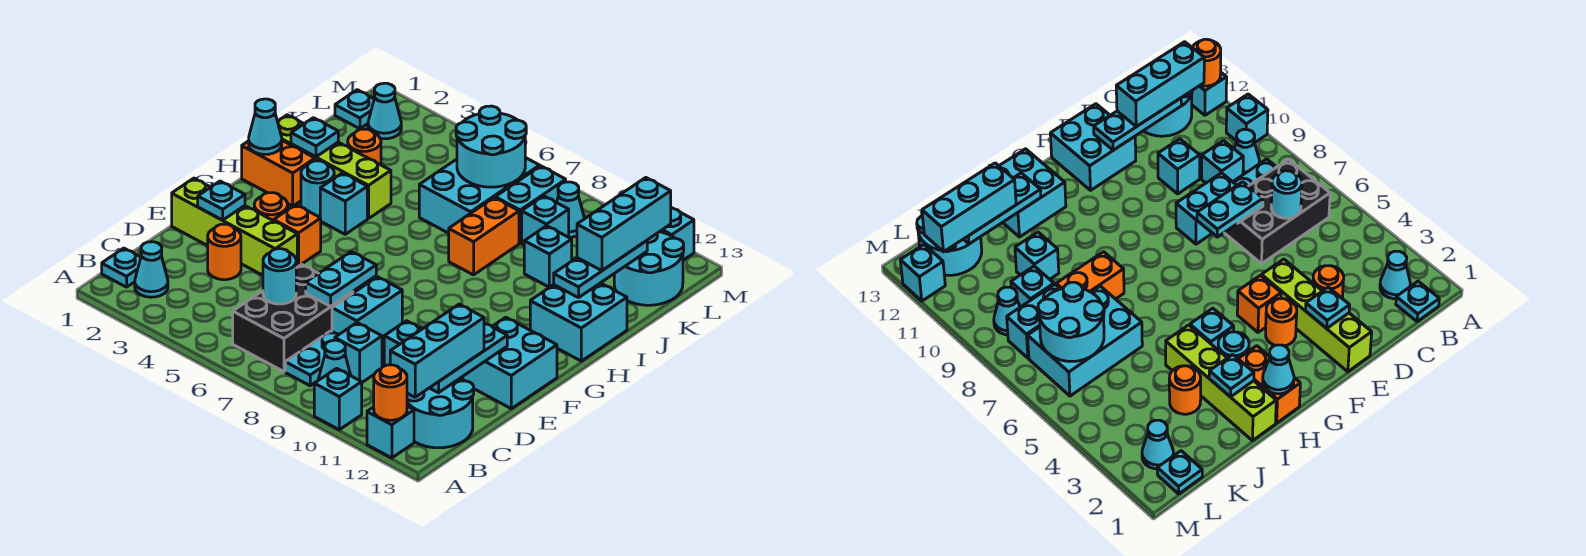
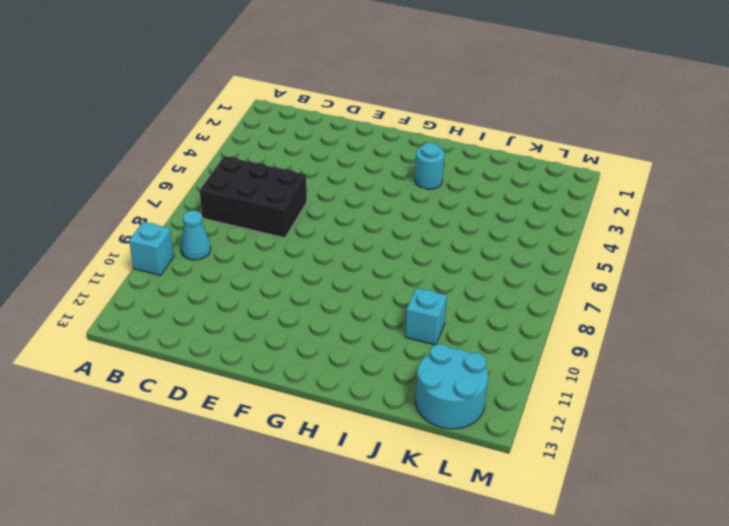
none -> cyan 1x1 brick [367,406,414,458]
none -> cyan 1x1 plate [102,248,141,287]
none -> cyan 1x1 cone [135,242,168,297]
none -> cyan 1x2 plate [285,331,339,386]

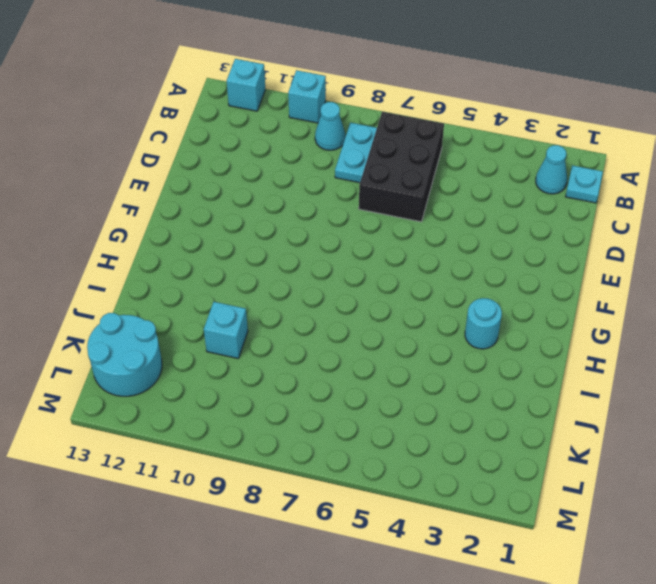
none -> cyan 2x2 round brick [407,378,474,448]
none -> cyan 1x1 brick [335,323,382,382]
none -> orange 1x1 round brick [208,224,241,280]
none -> cyan 1x2 brick [332,277,402,337]

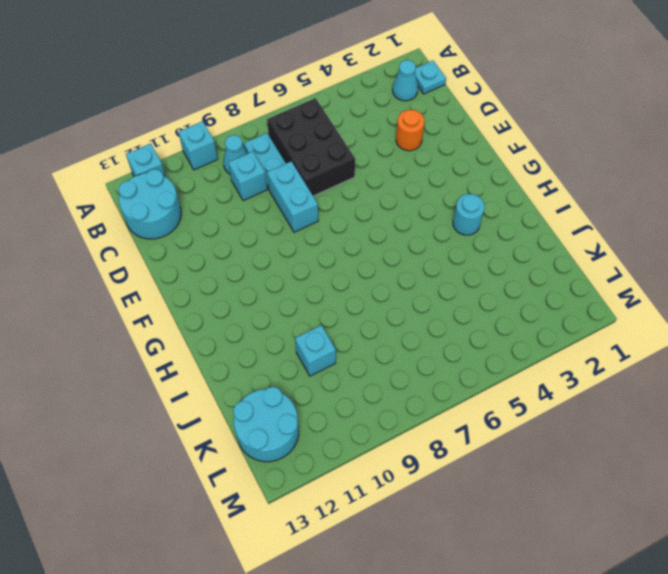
none -> cyan 1x1 brick [384,321,422,366]
none -> lime 1x4 brick [172,178,297,275]
none -> cyan 2x2 brick [461,317,557,409]
none -> orange 1x1 round brick [254,193,288,221]

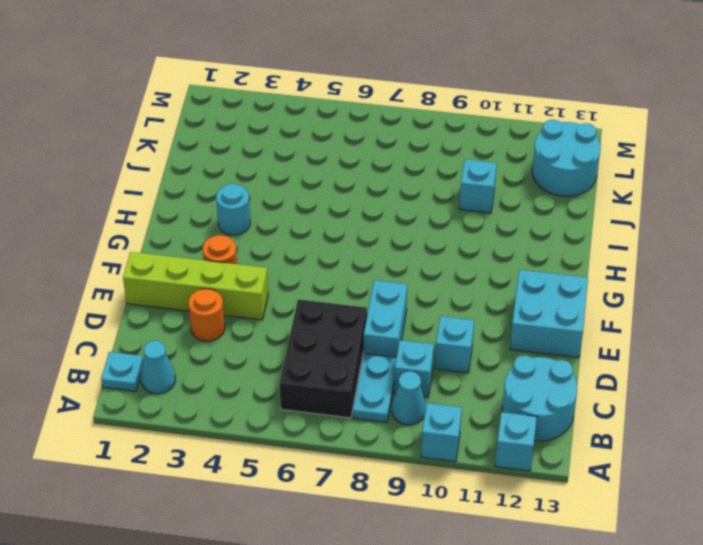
none -> orange 1x1 brick [274,205,321,266]
none -> orange 1x2 brick [242,141,315,206]
none -> cyan 1x1 brick [320,173,367,234]
none -> cyan 2x2 brick [530,283,627,361]

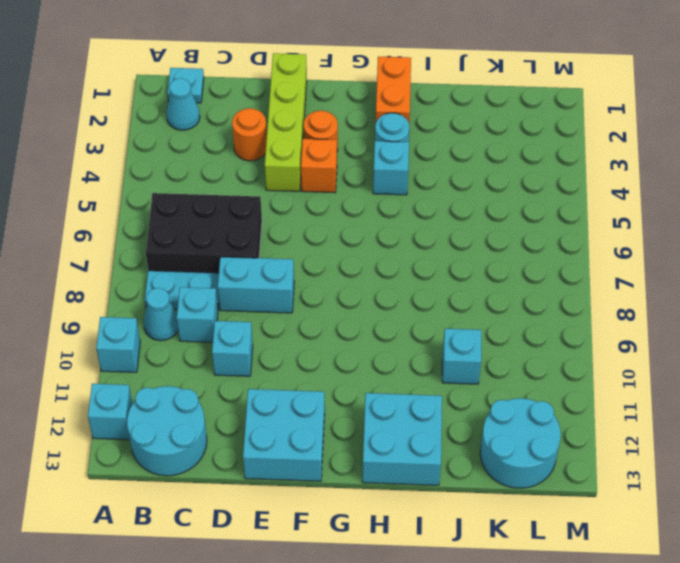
none -> lime 1x4 brick [277,115,391,218]
none -> orange 1x2 brick [449,198,519,275]
none -> orange 1x1 round brick [348,129,381,165]
none -> cyan 2x3 brick [419,158,540,233]

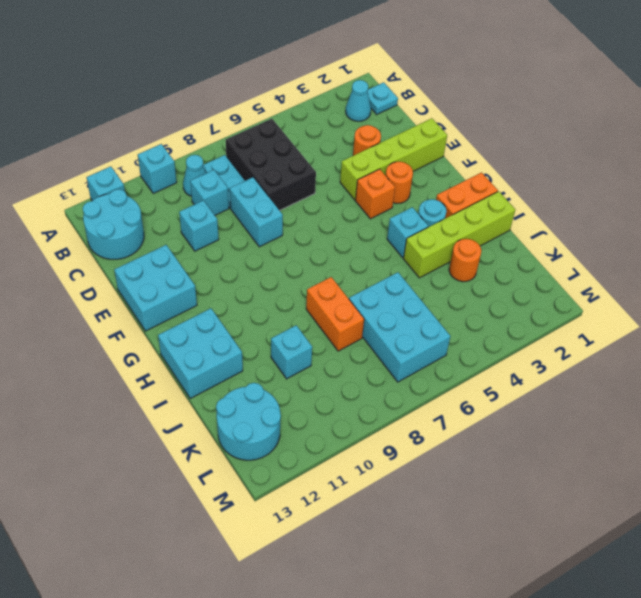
none -> cyan 1x2 brick [495,166,566,243]
none -> cyan 1x1 brick [522,196,569,245]
none -> cyan 1x1 plate [335,90,374,129]
none -> cyan 1x1 cone [368,83,401,139]

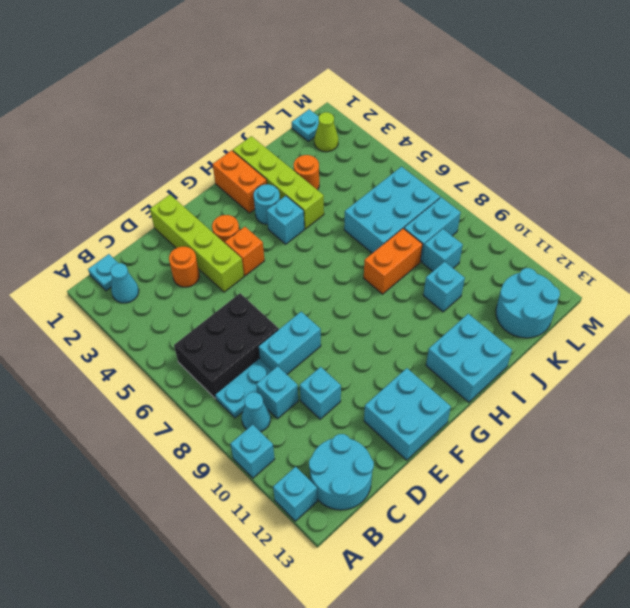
lime 1x1 cone [314,112,338,152] -> cyan 1x1 cone [368,83,401,139]
none -> cyan 1x1 cone [557,182,584,237]
none -> cyan 1x1 brick [660,208,694,260]
none -> orange 1x1 round brick [374,365,407,420]
none -> cyan 1x1 round brick [263,249,296,304]

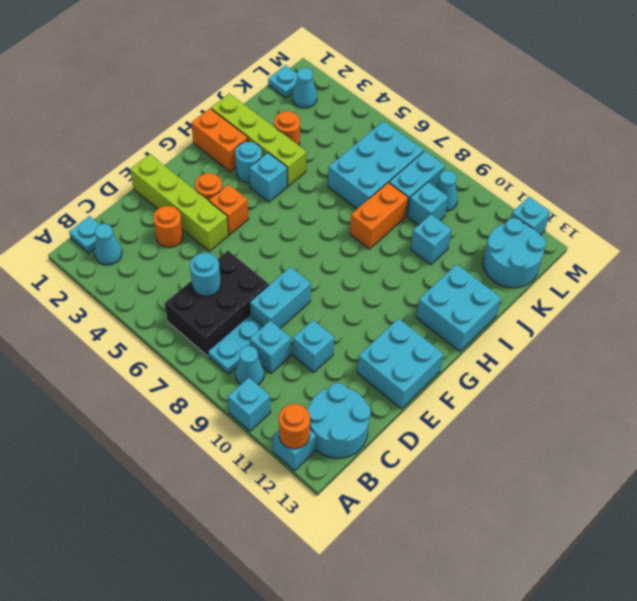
none -> cyan 1x3 plate [430,323,507,393]
none -> cyan 1x2 plate [306,252,376,306]
none -> cyan 1x1 plate [198,181,245,220]
none -> cyan 1x1 cone [249,99,282,155]

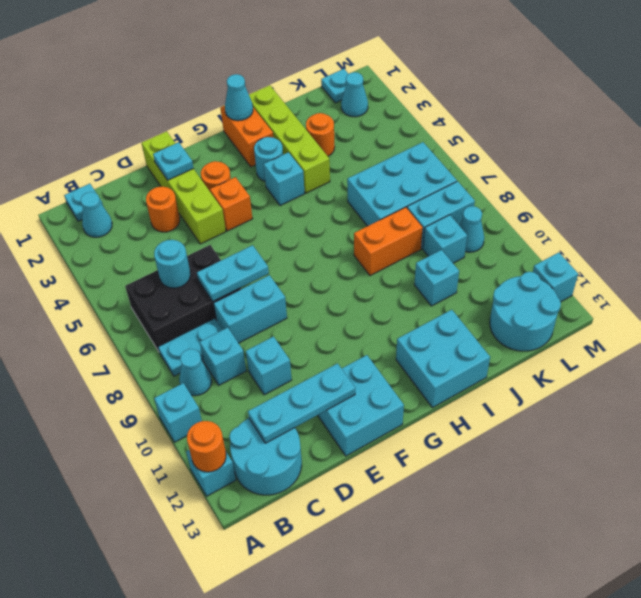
none -> cyan 1x1 plate [291,118,338,157]
none -> cyan 1x3 plate [554,241,647,298]
none -> cyan 2x2 round brick [456,106,526,187]
none -> cyan 1x3 brick [390,304,484,397]

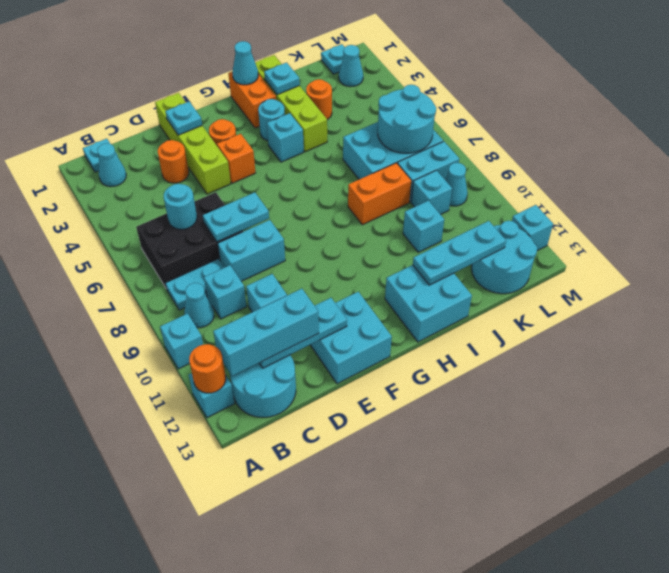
none -> cyan 1x3 brick [577,178,671,271]

